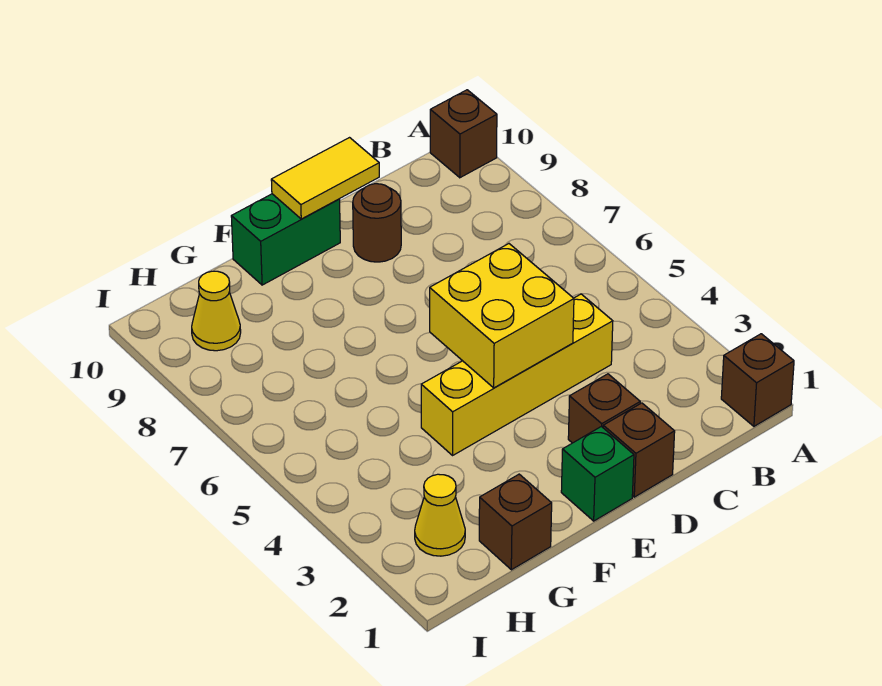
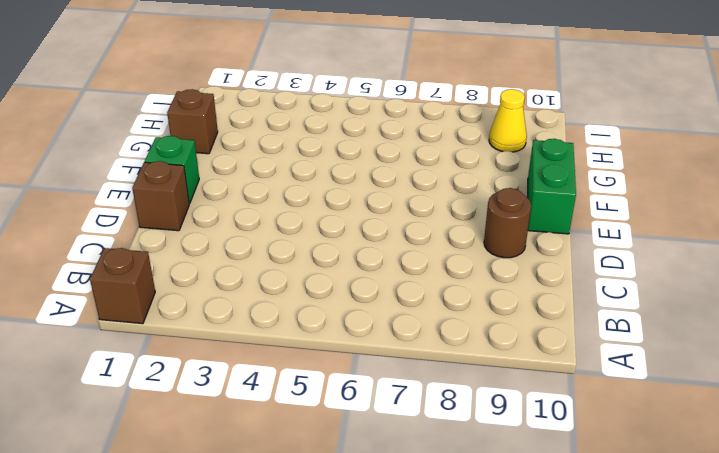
none -> brown 1x1 brick [430,90,497,178]
none -> yellow 1x4 brick [421,294,613,455]
none -> brown 1x1 brick [568,374,640,443]

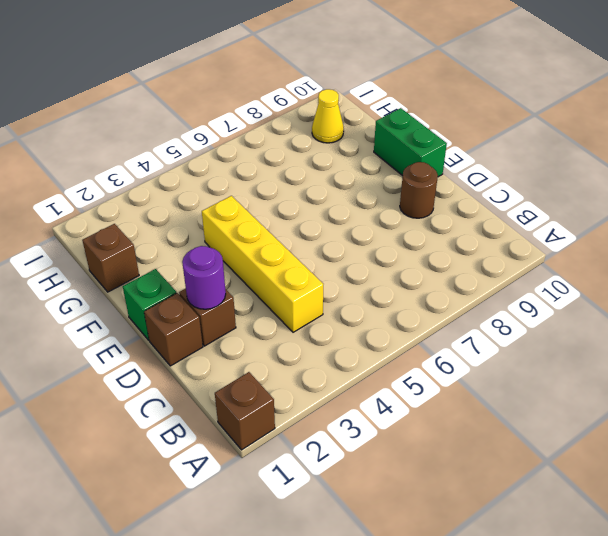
purple 1x1 round brick [182,246,226,309] -> none
none -> brown 1x1 brick [430,90,497,178]
none -> yellow 1x1 cone [415,474,465,556]
none -> yellow 2x2 brick [430,244,574,388]

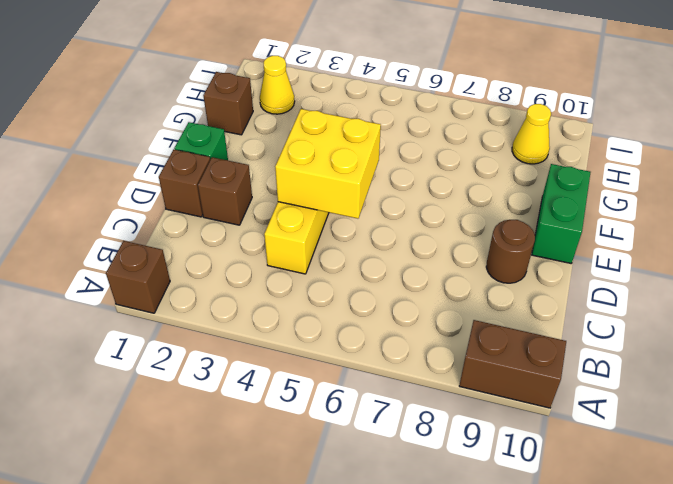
brown 1x2 brick [459,320,566,408] -> brown 1x1 brick [430,90,497,178]
none -> yellow 1x2 tile [271,138,379,219]

